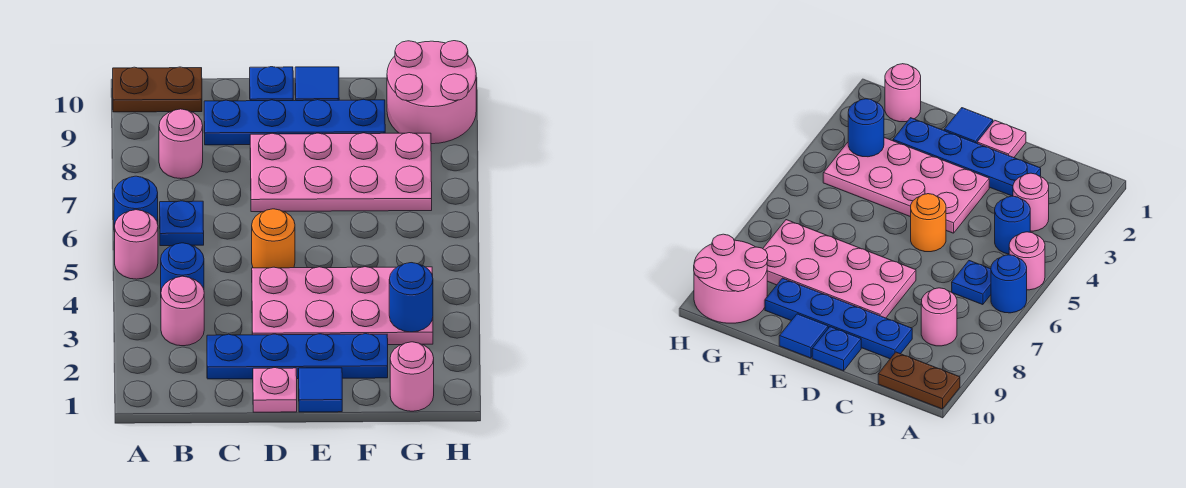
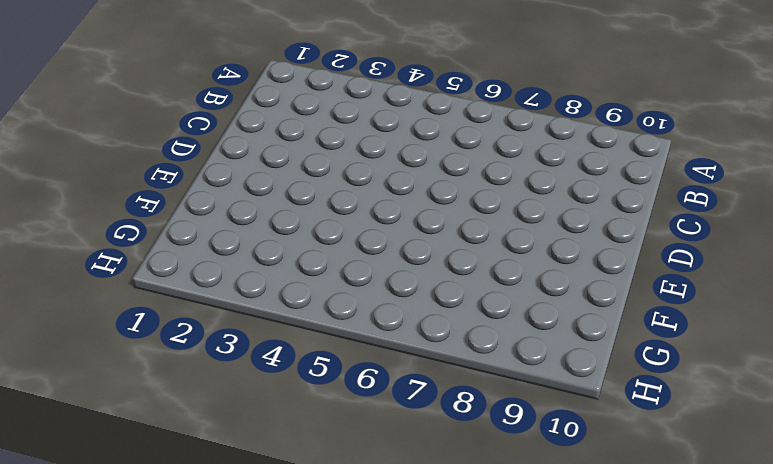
none -> pink 1x1 round brick [115,210,158,279]
none -> blue 1x1 round brick [114,176,158,231]
none -> brown 1x2 plate [113,67,202,112]

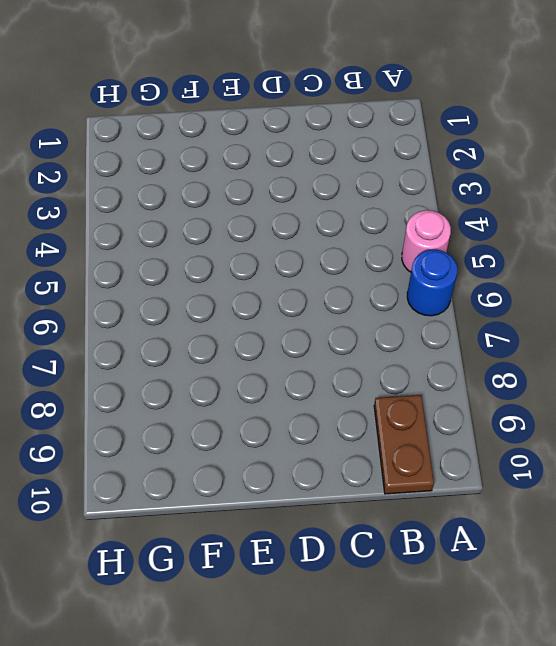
brown 1x2 plate [374,395,434,494] -> brown 1x2 plate turned to [113,67,202,112]
none -> pink 1x1 round brick [161,276,204,346]
none -> blue 1x1 round brick [161,243,204,290]
none -> blue 1x1 plate [160,201,204,246]

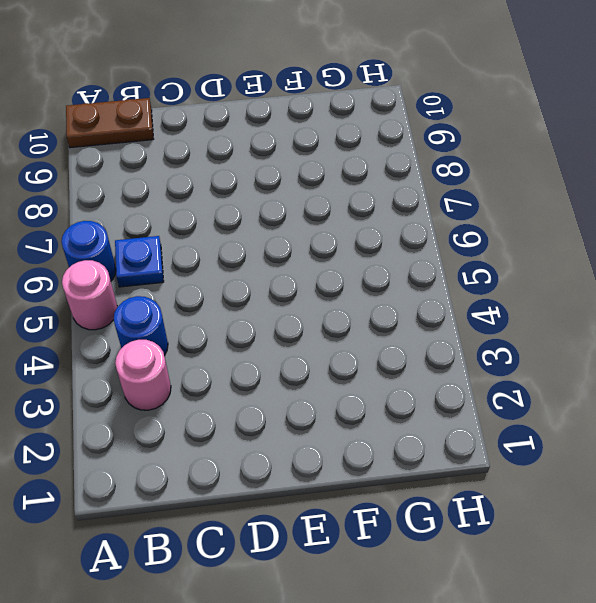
none -> pink 1x1 round brick [159,109,203,179]
none -> blue 1x4 plate [207,334,388,379]
none -> blue 1x4 plate [204,99,385,145]

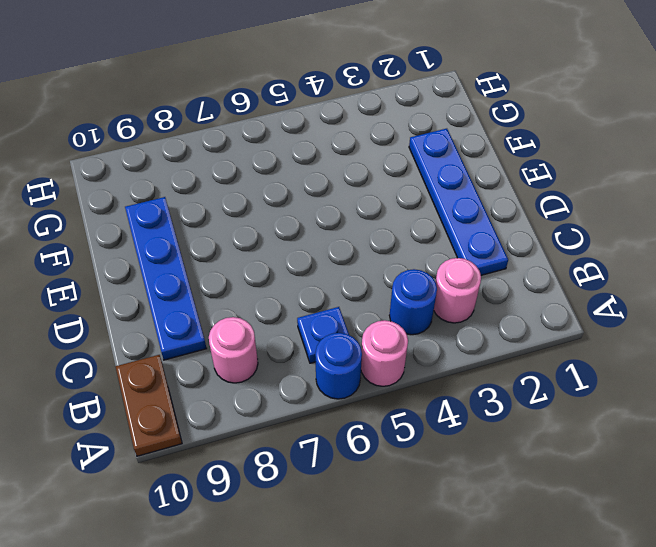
none -> pink 1x1 plate [253,368,297,412]
none -> pink 2x4 plate [252,267,433,345]
none -> orange 1x1 round brick [252,209,295,268]

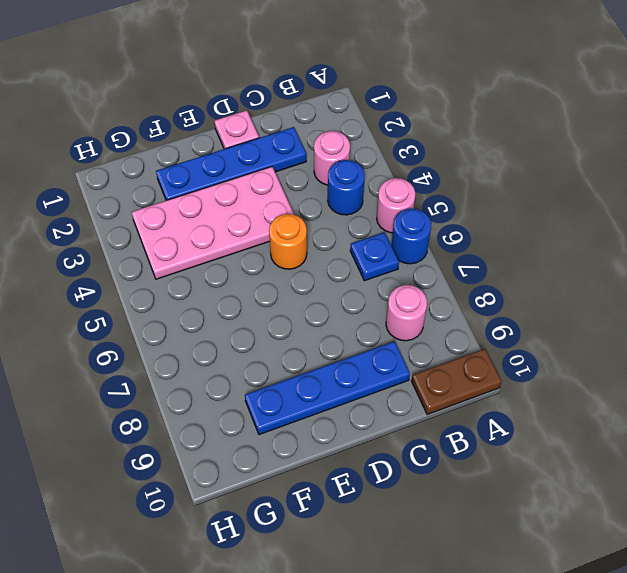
none -> pink 2x4 plate [250,133,432,212]
none -> blue 1x1 plate [250,67,293,101]
none -> blue 1x1 tile [299,368,342,412]

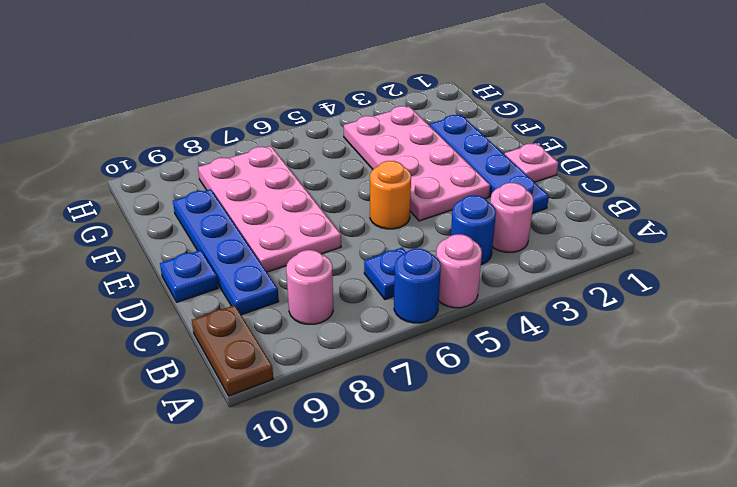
none -> blue 1x1 tile [299,368,342,412]
none -> blue 1x1 tile [295,67,339,101]
none -> pink 1x1 round brick [390,342,434,411]

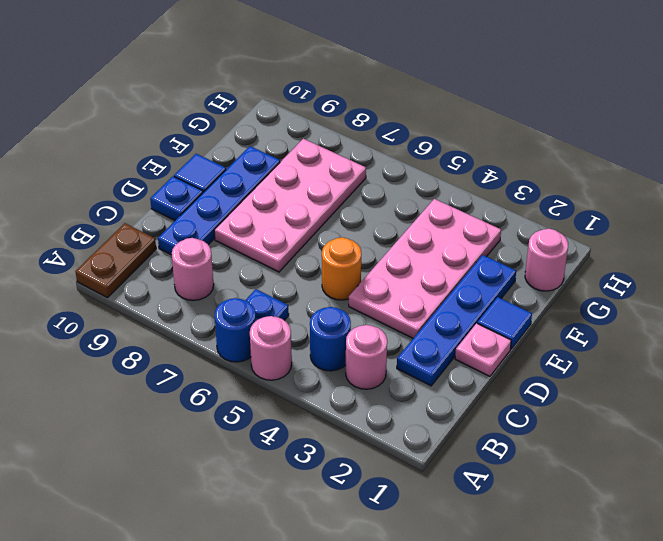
none -> pink 2x2 round brick [387,41,476,144]
none -> blue 1x1 round brick [389,263,433,332]

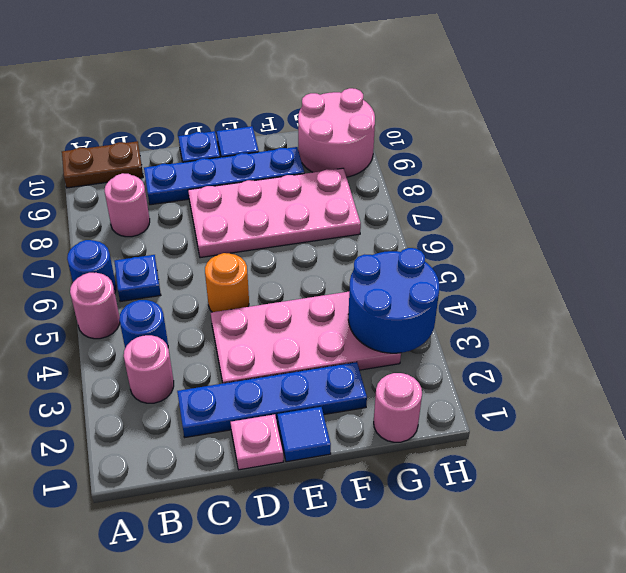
blue 2x2 round brick [348,248,439,353] -> blue 1x1 round brick [389,263,433,332]

